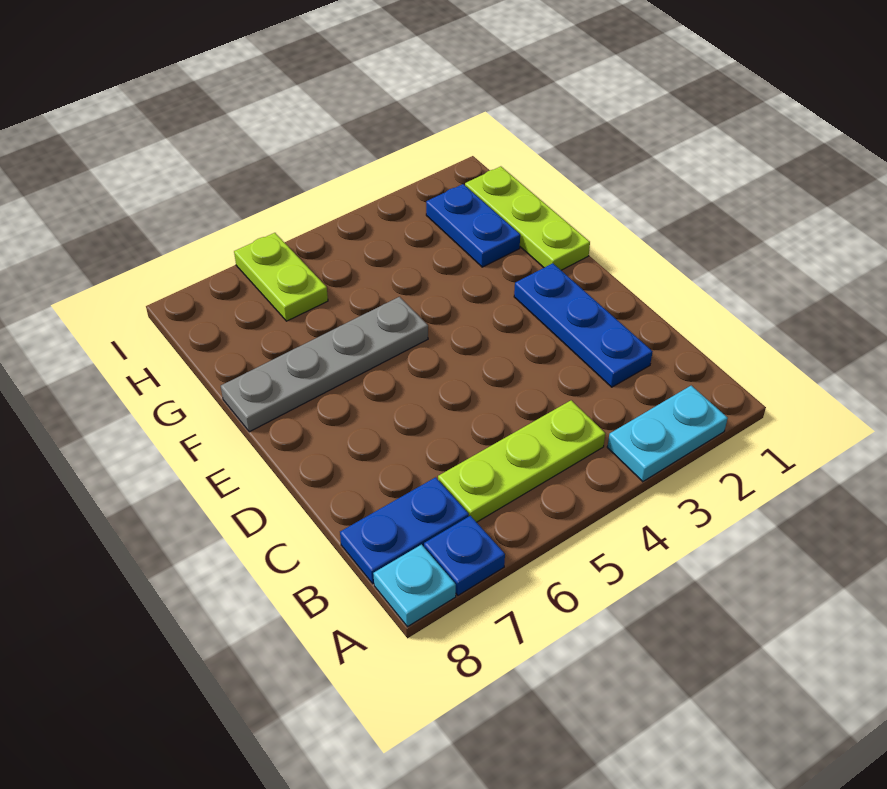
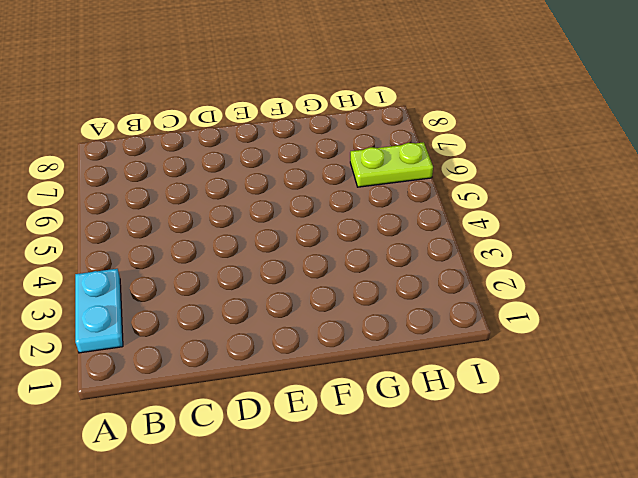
none -> blue 1x1 plate [424,516,505,595]
none -> cyan 1x1 plate [373,545,456,627]

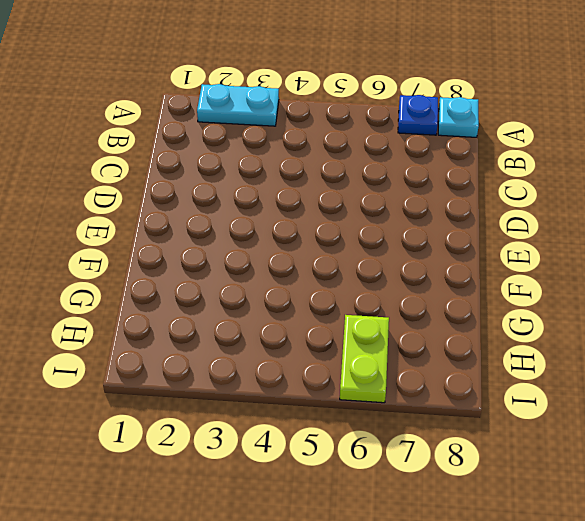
none -> lime 1x3 plate [438,400,605,522]
none -> blue 1x2 plate [340,477,469,584]

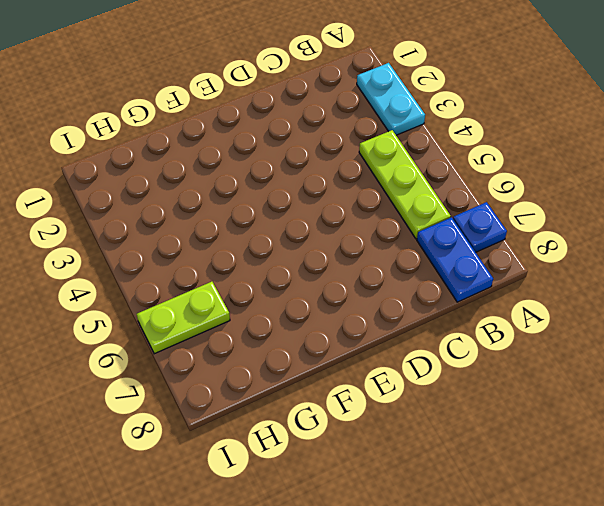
none -> cyan 1x1 plate [373,545,456,627]
none -> blue 1x3 plate [514,263,653,387]

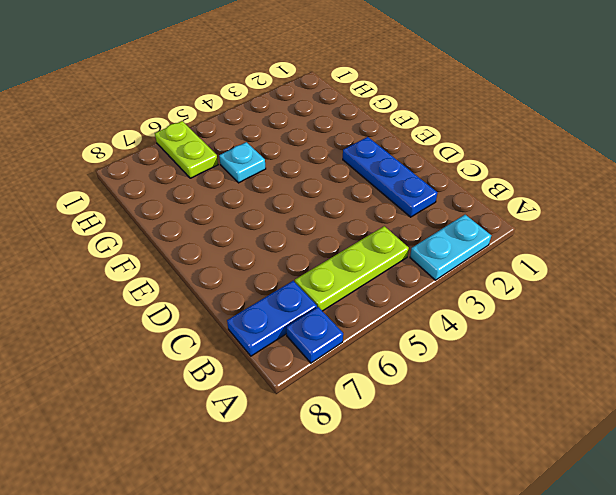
cyan 1x1 plate [219,142,266,183] -> cyan 1x1 plate moved to [373,545,456,627]
none -> lime 1x3 plate [465,166,590,270]
none -> grey 1x4 plate [221,297,428,432]

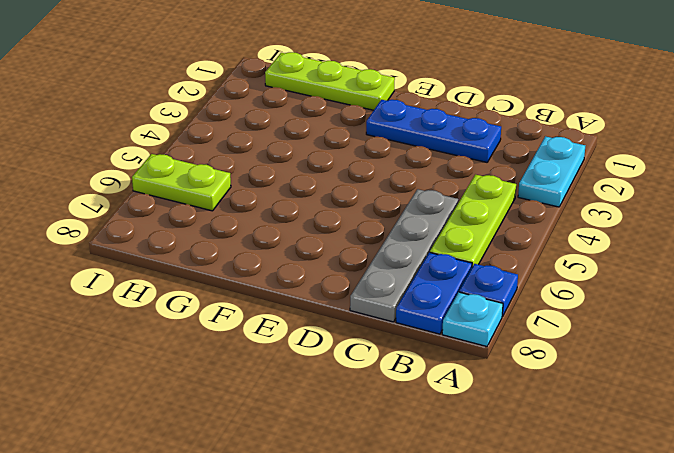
grey 1x4 plate [350,189,458,322] -> grey 1x4 plate moved to [221,297,428,432]
none -> blue 1x2 plate [426,184,520,267]

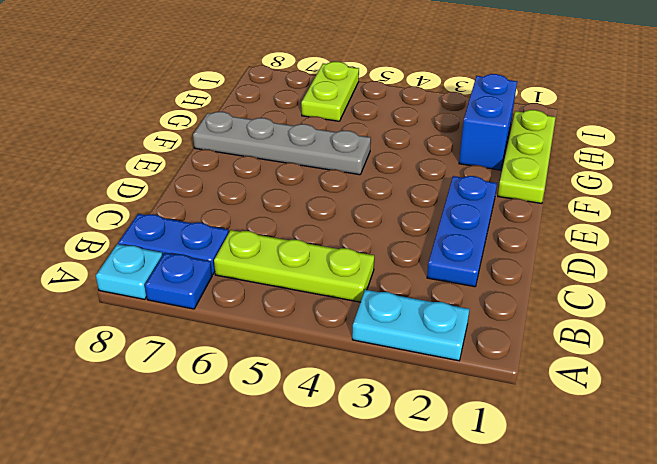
blue 1x2 brick [459,74,517,170] -> blue 1x2 plate [426,184,520,267]

